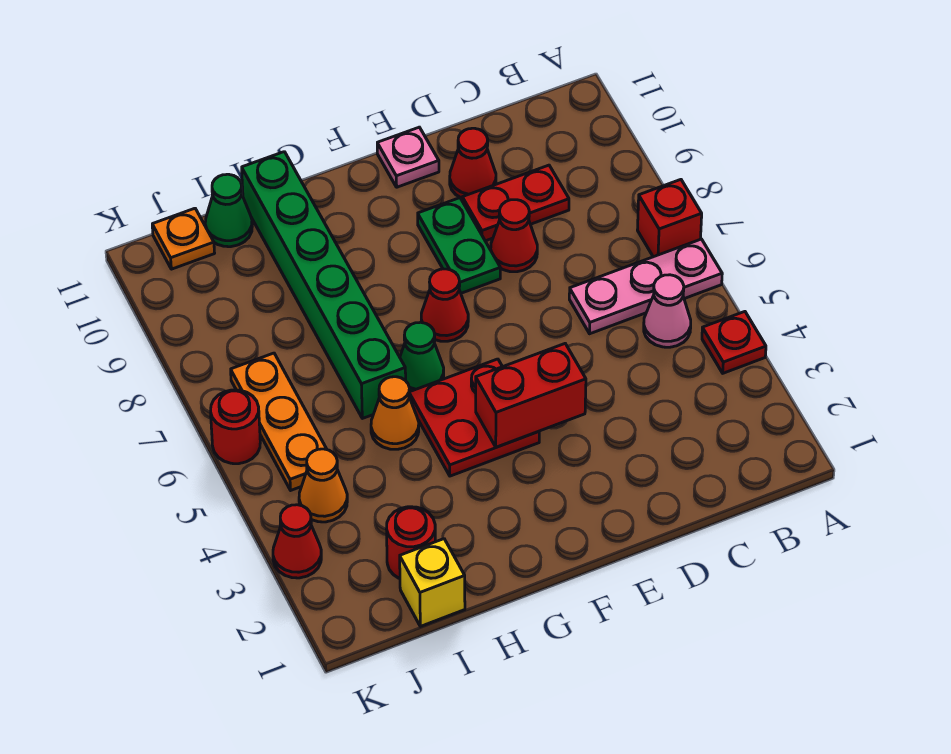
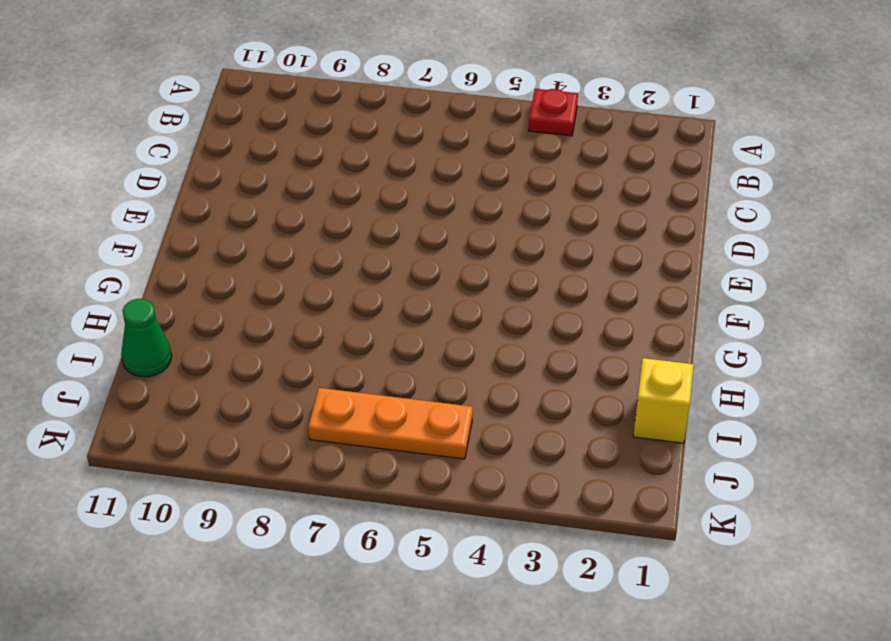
none -> pink 1x3 plate [569,239,722,334]
none -> red 1x1 brick [638,180,702,257]
none -> pink 1x1 cone [644,275,691,347]

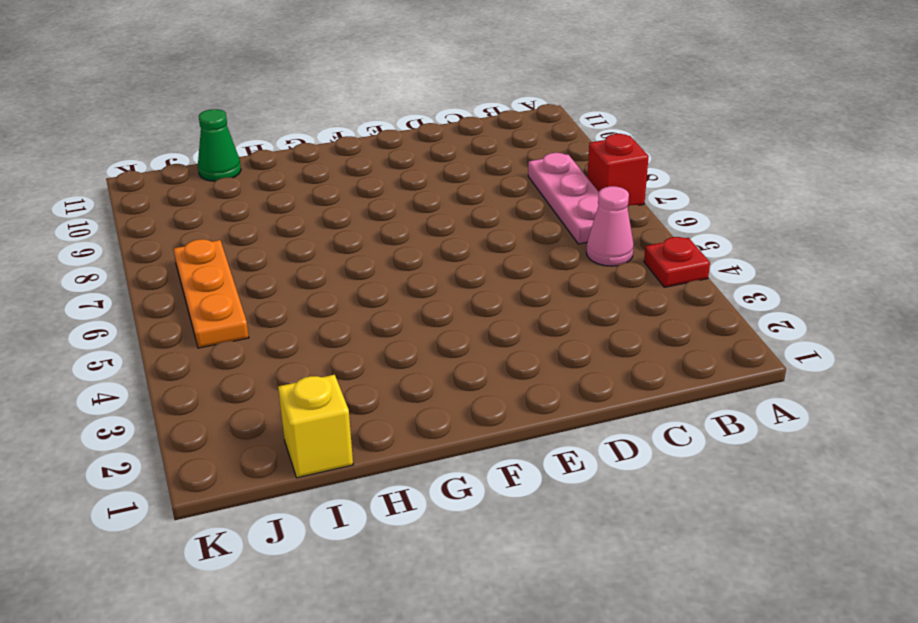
pink 1x3 plate [528,153,599,244] -> pink 1x3 plate turned to [569,239,722,334]
none -> red 1x2 plate [462,165,569,241]
none -> red 1x1 cone [491,200,537,272]
none -> red 1x1 cone [450,128,496,198]

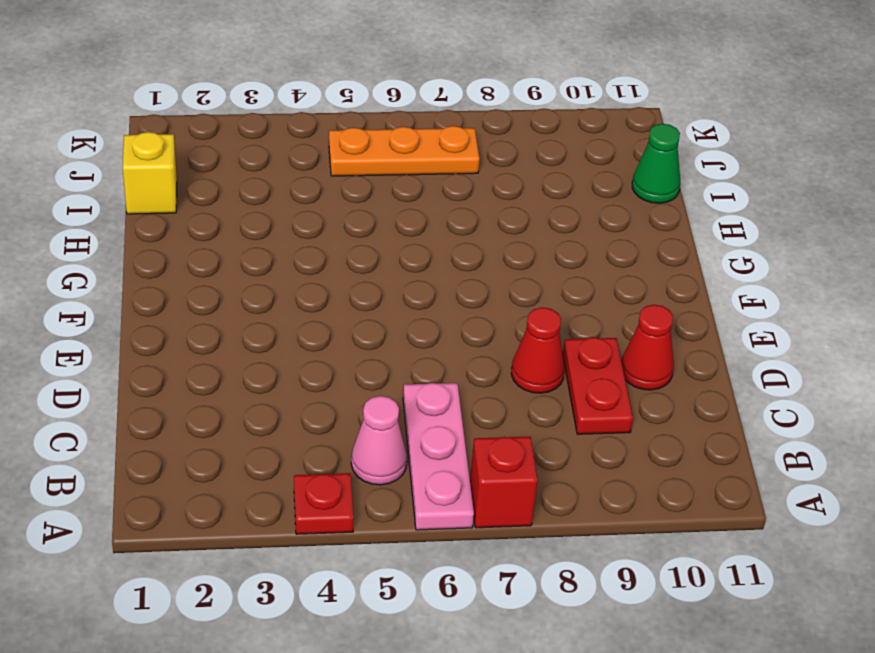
none -> green 1x2 plate [418,198,500,293]
none -> pink 1x1 plate [377,127,439,187]
none -> red 2x2 plate [409,359,539,476]

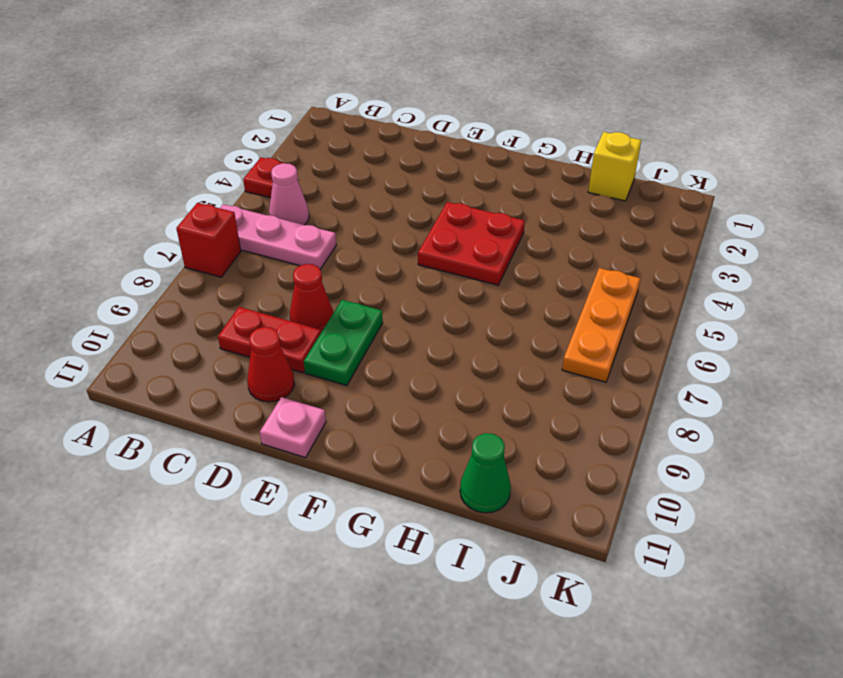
none -> red 1x1 cone [421,269,468,341]
none -> green 1x1 cone [400,322,444,392]
none -> orange 1x1 cone [371,377,419,449]

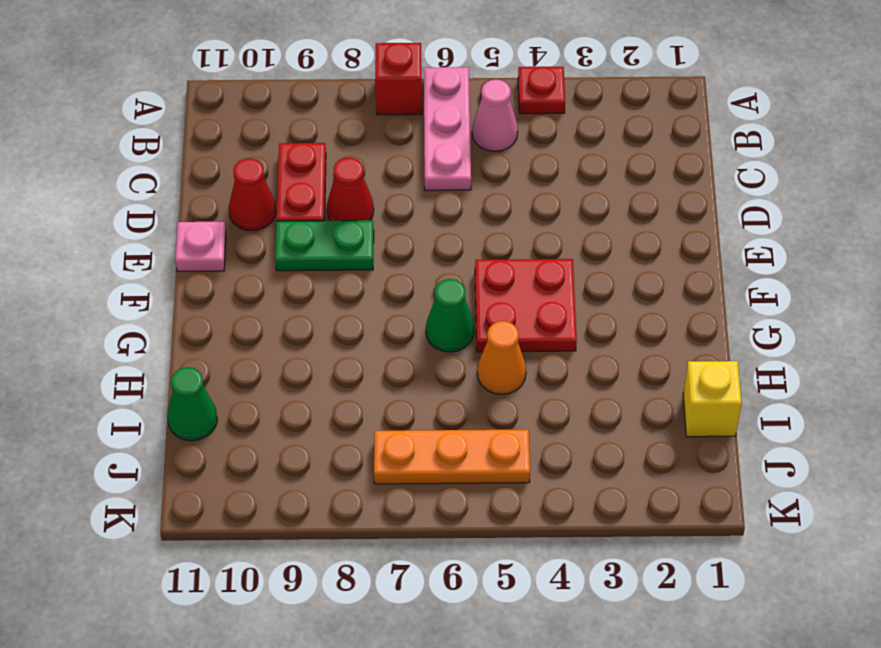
none -> red 1x1 cone [421,269,468,341]
none -> green 1x6 brick [242,152,406,418]
none -> red 1x1 round brick [387,507,435,579]

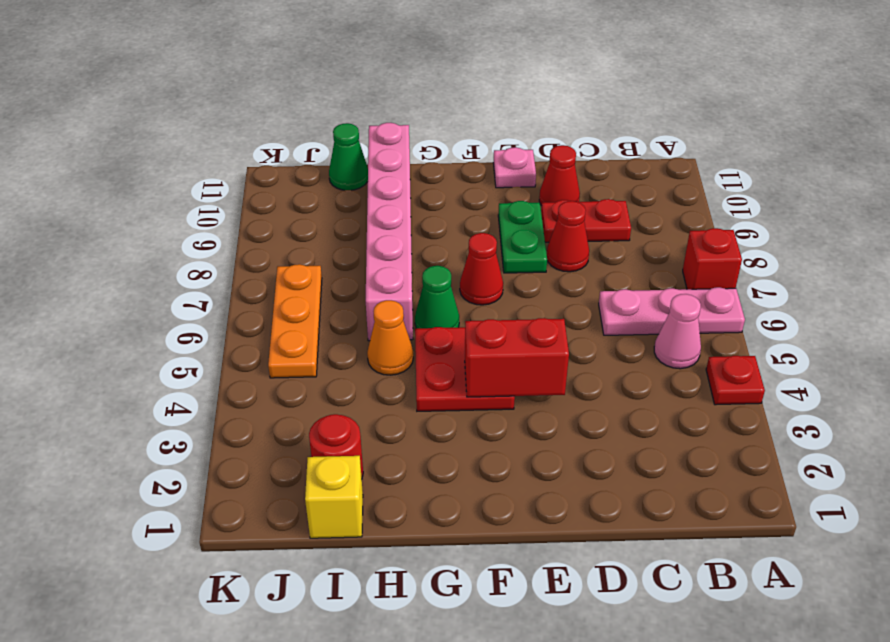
pink 1x6 brick [366,123,413,341] -> green 1x6 brick [242,152,406,418]
none -> orange 1x1 cone [299,449,347,522]
none -> orange 1x1 plate [152,208,214,269]
none -> red 1x1 cone [273,505,321,578]

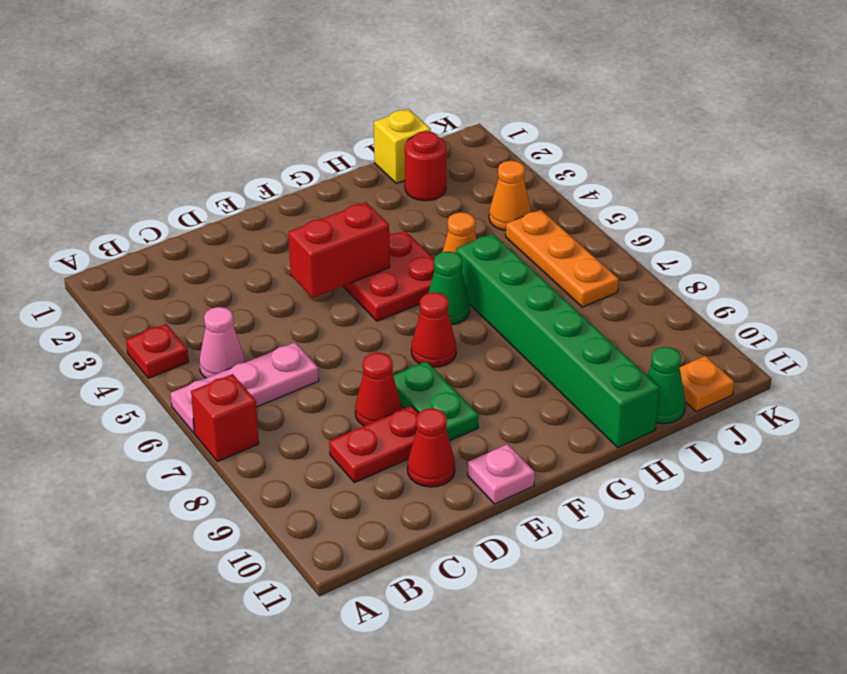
none -> red 1x1 cone [273,505,321,578]
none -> red 1x1 round brick [211,390,260,464]

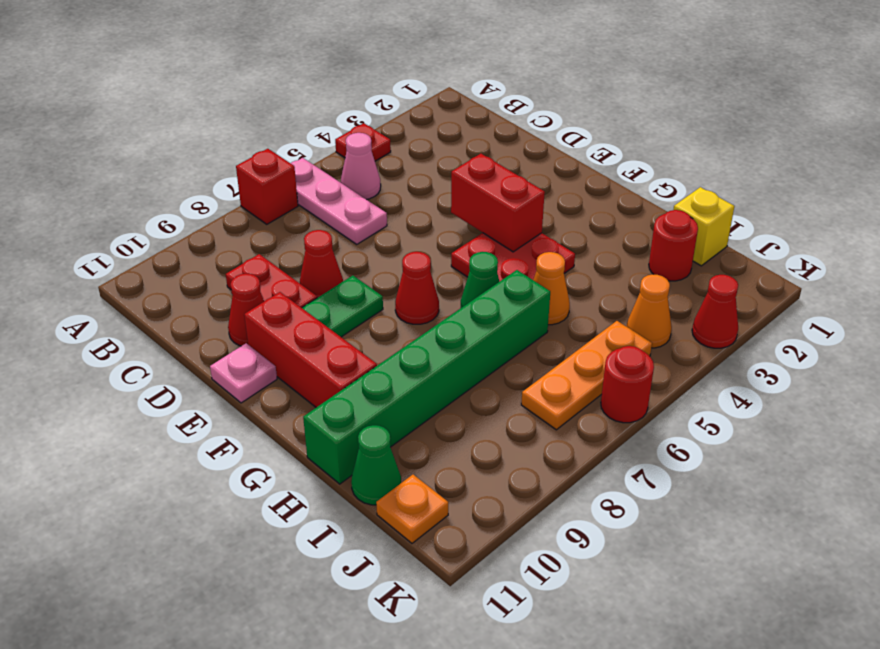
red 1x3 brick [244,292,377,407] -> none

